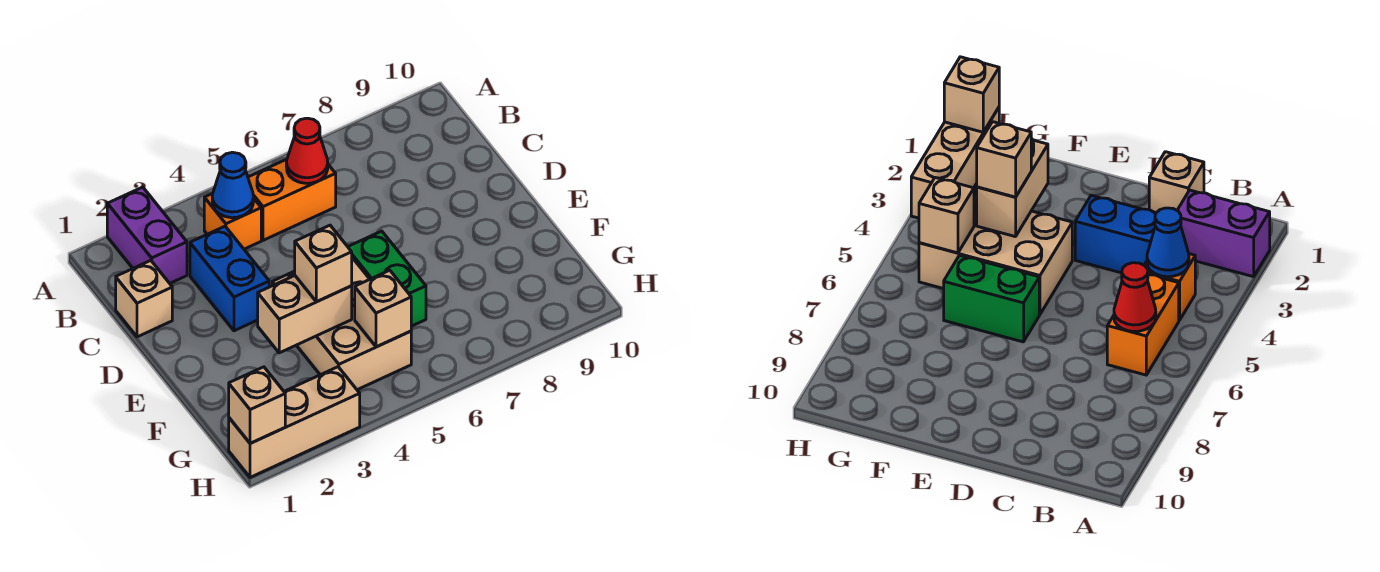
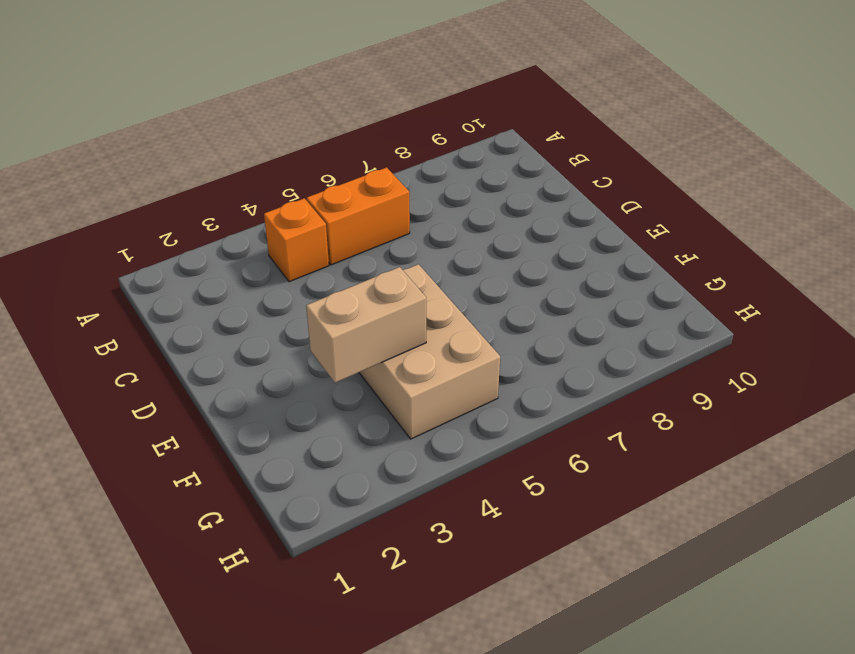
none -> purple 1x2 brick [107,187,187,283]
none -> tan 1x1 brick [116,260,172,337]
none -> blue 1x2 brick [190,226,269,331]

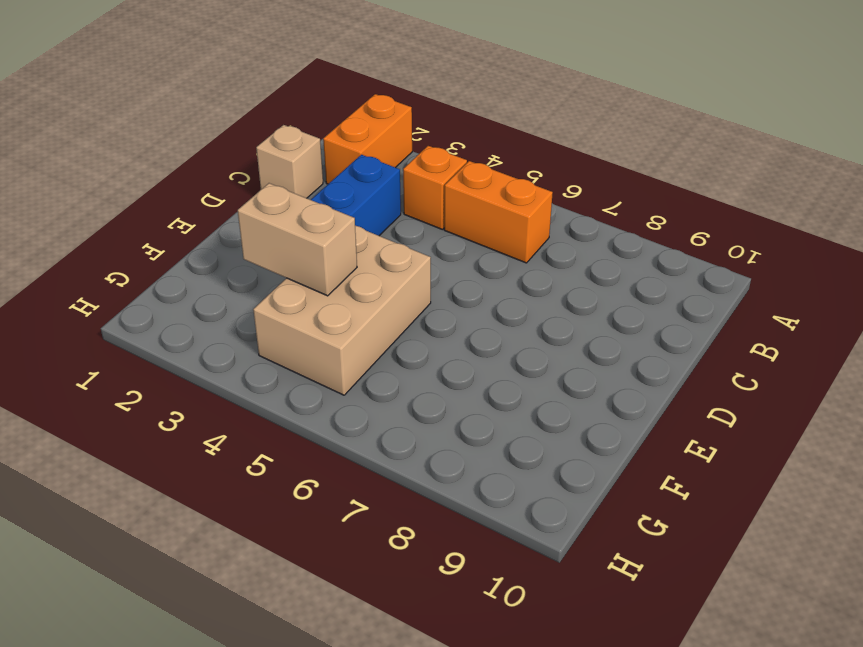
orange 1x2 brick [323,94,412,184] -> purple 1x2 brick [107,187,187,283]
none -> green 1x2 brick [348,231,426,326]
none -> tan 1x3 brick [229,367,360,477]
none -> blue 1x1 cone [212,152,253,218]

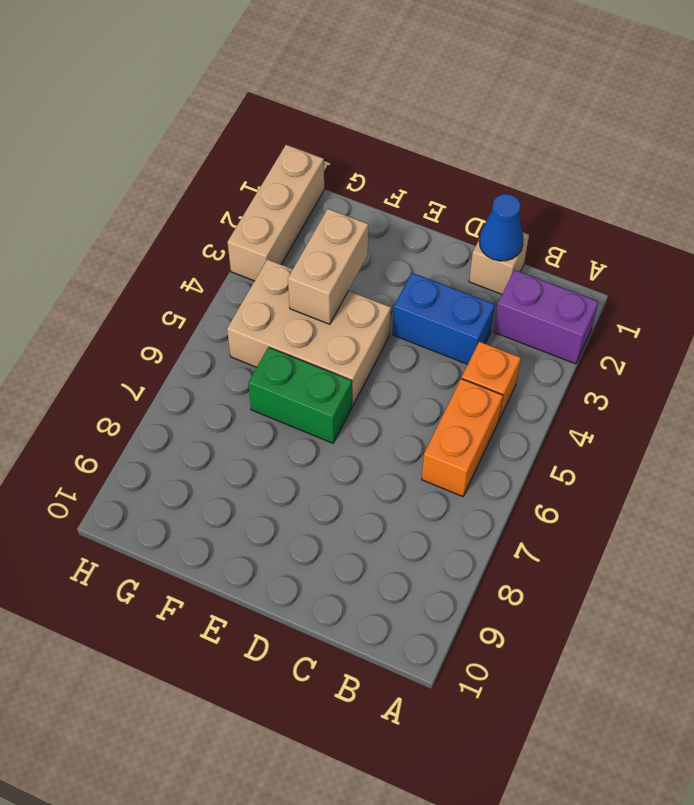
blue 1x1 cone [479,194,524,261] -> blue 1x1 cone moved to [212,152,253,218]
none -> red 1x1 cone [286,118,328,183]
none -> tan 1x1 brick [355,270,411,347]
none -> tan 1x1 brick [229,367,285,443]

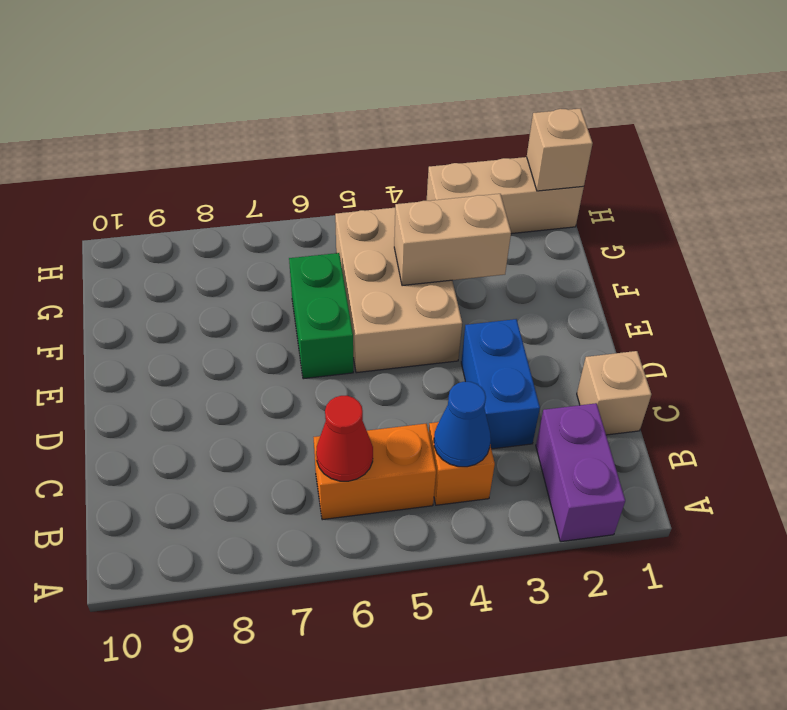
none -> tan 1x1 brick [355,270,411,347]
none -> tan 1x1 brick [295,225,352,302]

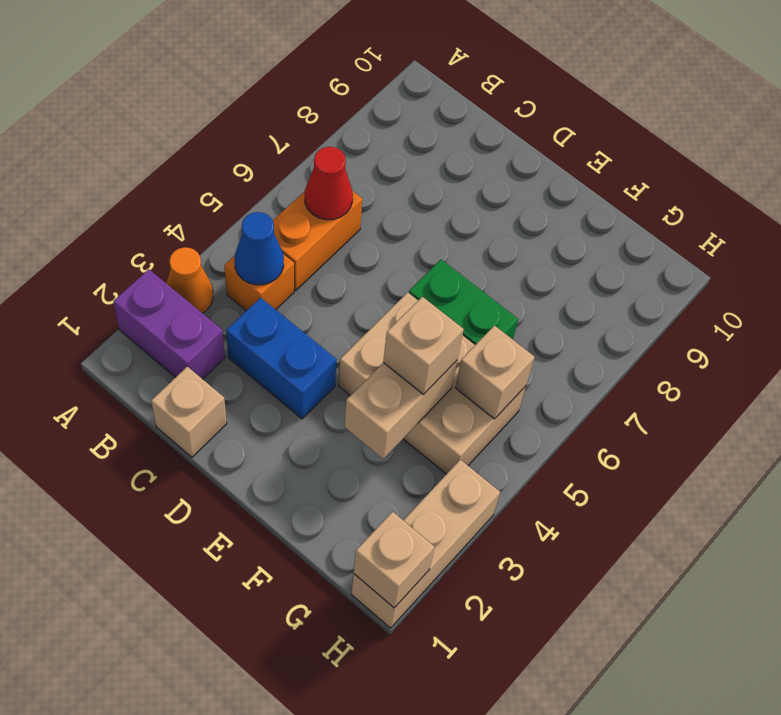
orange 1x1 cone [166,247,213,313] -> none

